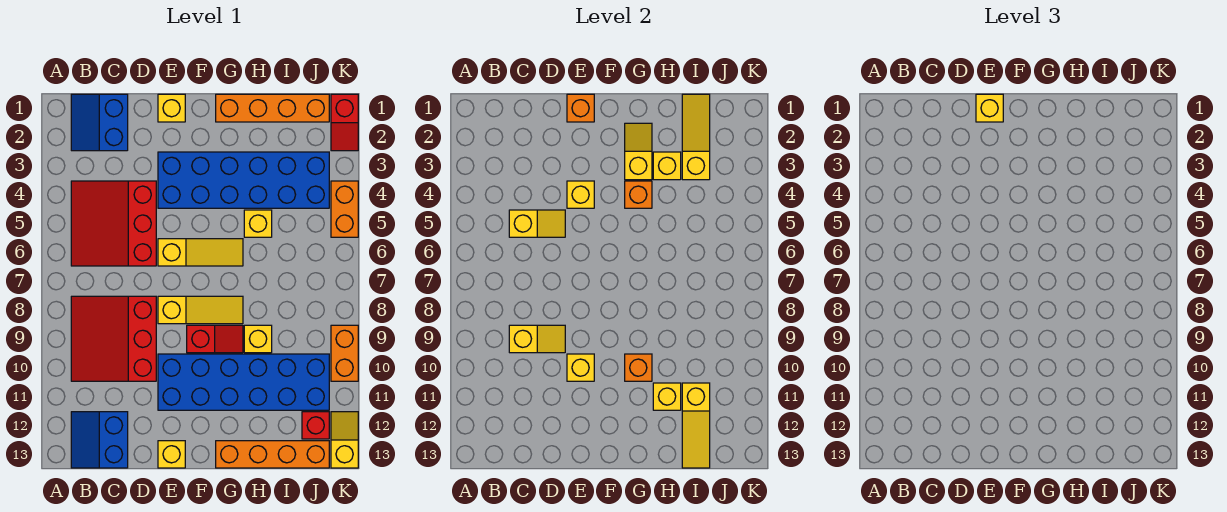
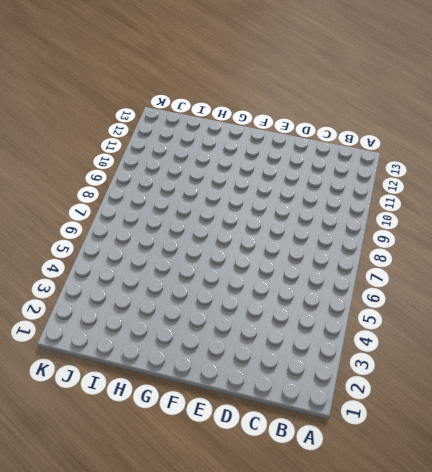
none -> blue 2x2 slope [71,94,128,151]
none -> red 3x3 slope [71,181,156,266]
none -> red 3x3 slope [71,296,156,381]
none -> blue 2x2 slope [71,412,128,468]

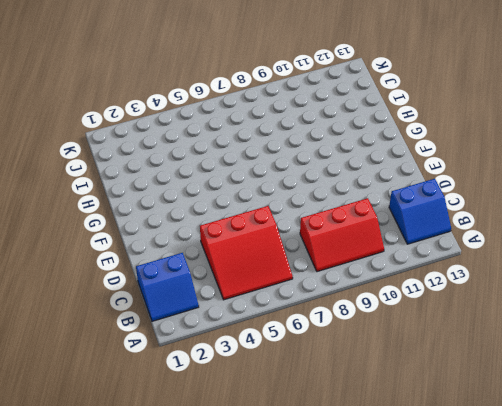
red 2x3 slope [300,198,384,272] -> red 3x3 slope [71,296,156,381]
none -> yellow 1x1 brick [158,94,185,122]
none -> blue 2x6 brick [158,152,329,208]
none -> yellow 1x3 slope [158,239,243,266]
none -> yellow 1x3 slope [158,296,243,324]

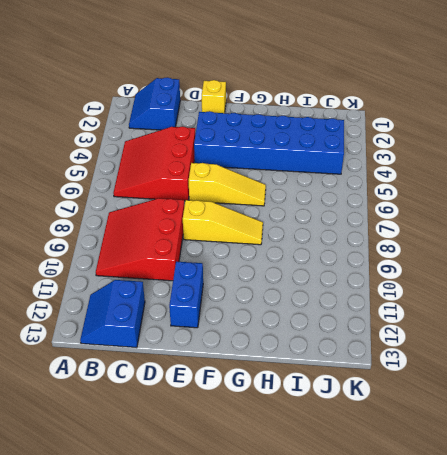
blue 1x2 brick [169,262,203,328] -> blue 2x6 brick [158,354,329,410]
none -> yellow 1x1 brick [158,441,185,468]
none -> red 1x2 slope [187,325,243,353]
none -> orange 1x4 brick [216,94,329,122]
none -> orange 1x4 brick [216,441,329,468]

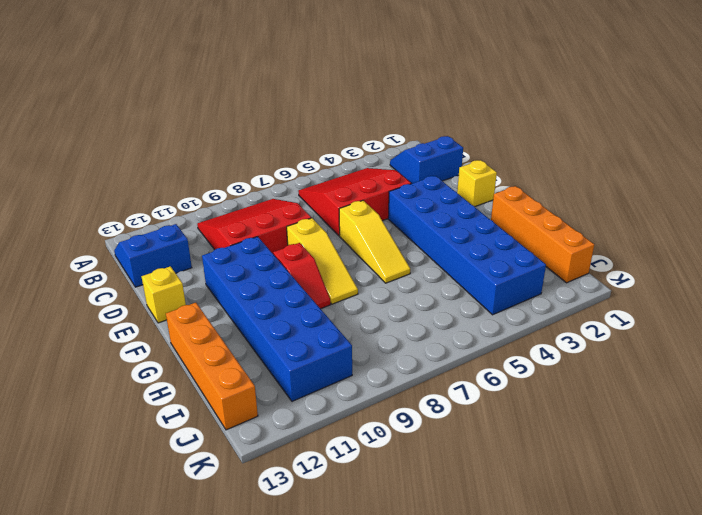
none -> yellow 1x1 brick [244,210,272,237]
none -> yellow 1x1 brick [244,325,272,353]
none -> red 1x1 brick [302,412,329,439]
none -> red 1x2 slope [331,94,358,151]

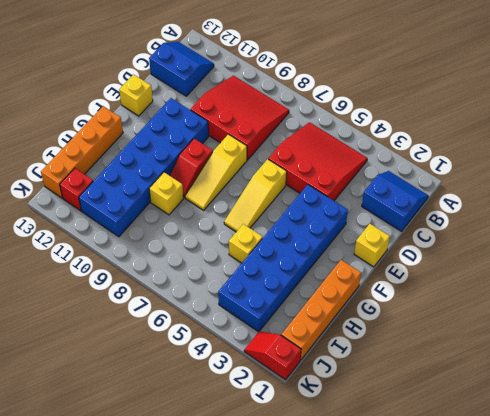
none -> orange 1x2 brick [331,181,358,237]
none -> orange 1x2 brick [331,325,358,381]
none -> yellow 1x2 slope [331,412,358,468]
none -> yellow 1x2 slope [509,210,565,237]

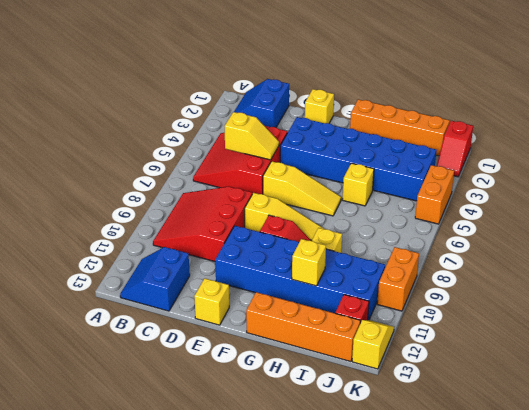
none -> yellow 1x2 slope [509,325,565,353]
none -> orange 1x1 brick [567,94,594,122]
none -> yellow 1x1 brick [567,181,594,208]
none -> yellow 1x1 brick [567,354,594,381]

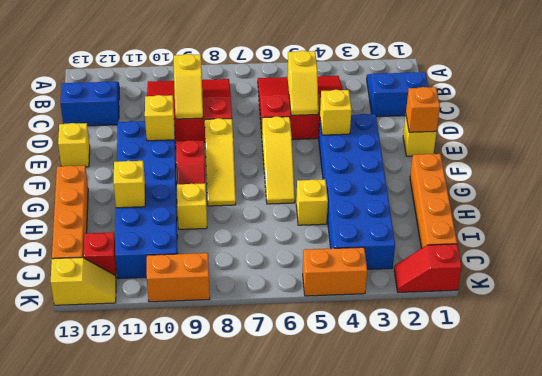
none -> yellow 1x2 slope [625,123,652,180]
none -> orange 1x1 brick [625,181,652,208]
none -> orange 1x1 brick [625,354,652,381]
none -> yellow 1x1 brick [653,152,681,180]

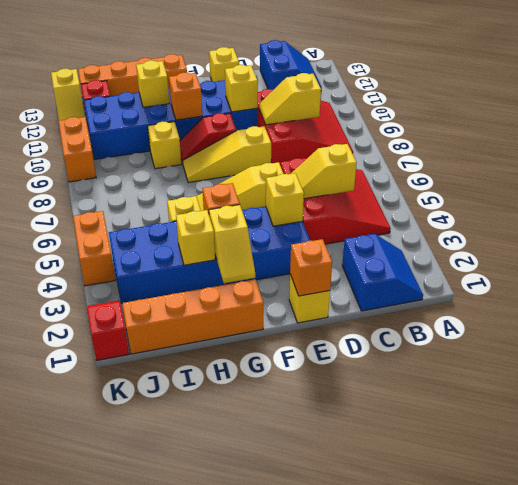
none -> yellow 1x3 slope [682,94,710,180]
none -> yellow 1x3 slope [682,383,710,468]
none -> yellow 1x1 brick [976,94,1003,122]

